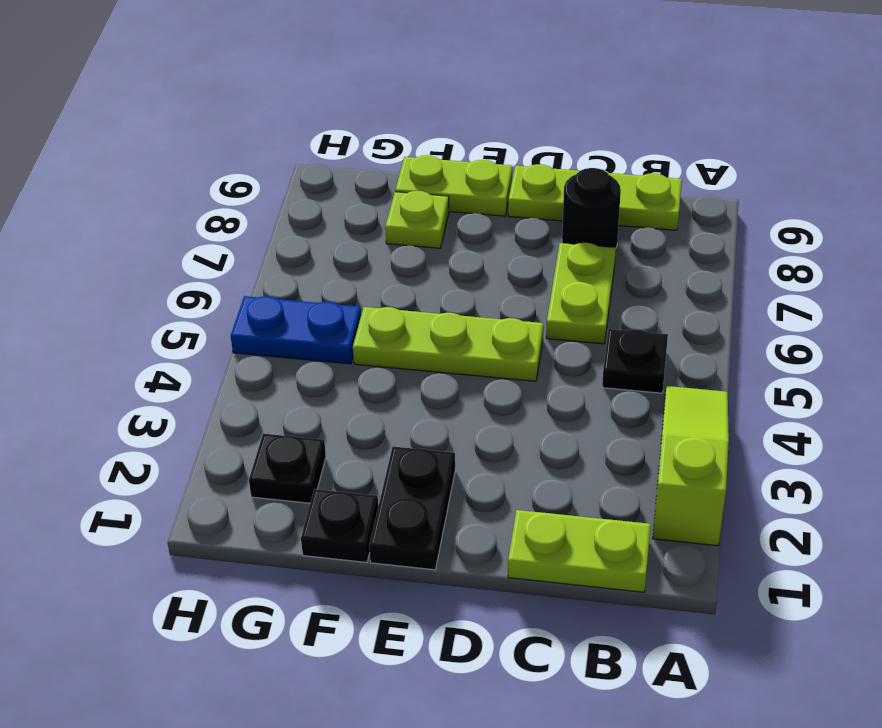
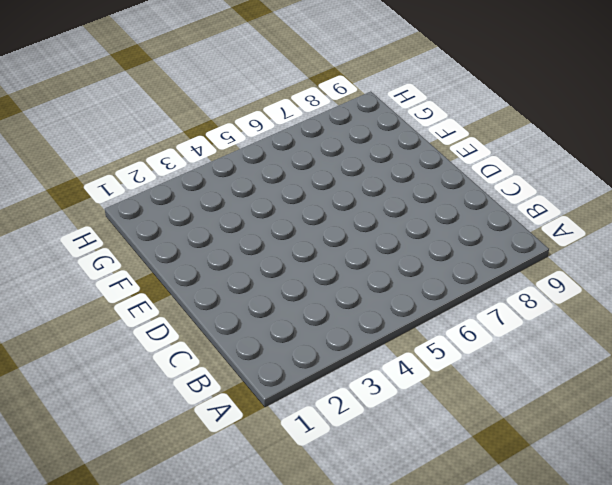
none -> lime 1x3 slope [653,386,729,546]
none -> lime 1x2 plate [508,510,651,592]
none -> black 1x1 plate [602,329,668,393]

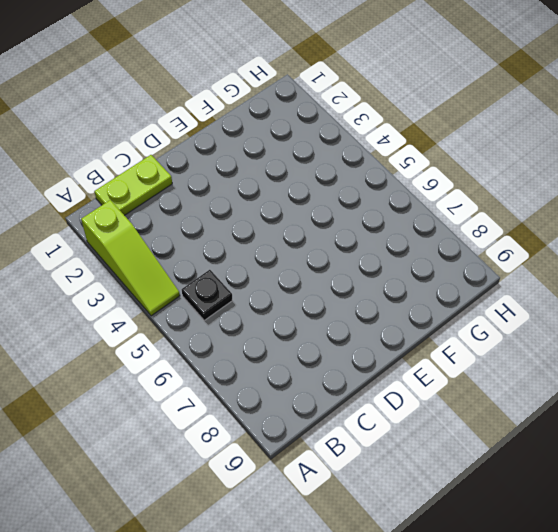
none -> lime 1x3 plate [508,164,682,230]
none -> lime 1x2 plate [546,243,616,344]
none -> black 1x1 round brick [562,168,621,248]

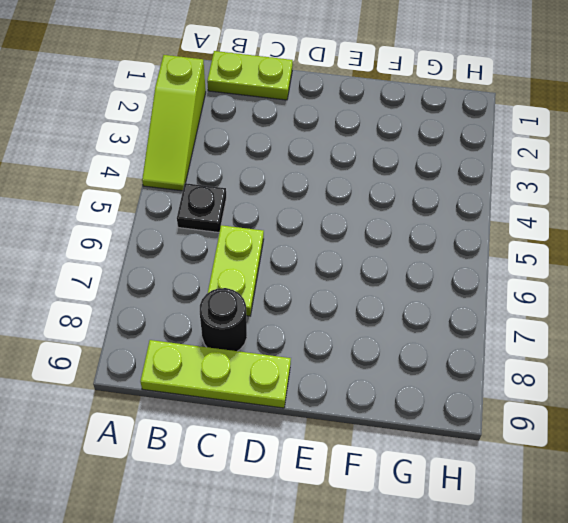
none -> lime 1x3 plate [353,307,543,381]
none -> black 1x2 plate [369,447,455,570]
none -> lime 1x2 plate [395,155,512,216]

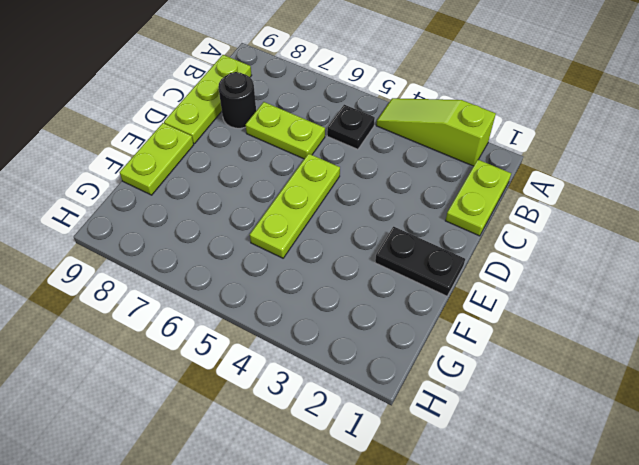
none -> black 1x1 plate [301,489,378,562]
none -> lime 1x1 plate [385,191,449,248]
none -> black 1x1 plate [249,434,326,503]

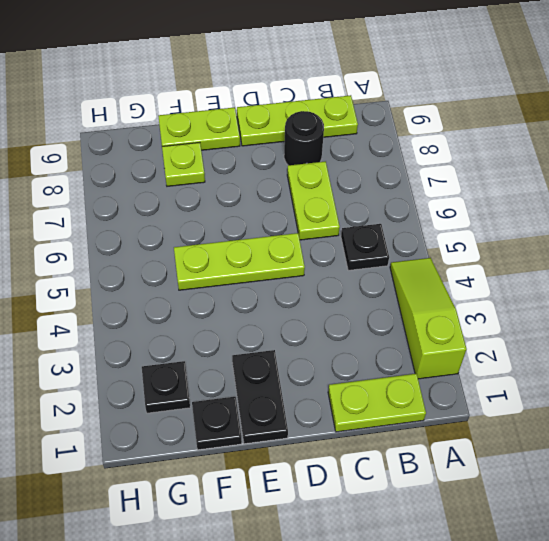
none -> blue 1x2 plate [231,296,361,364]

